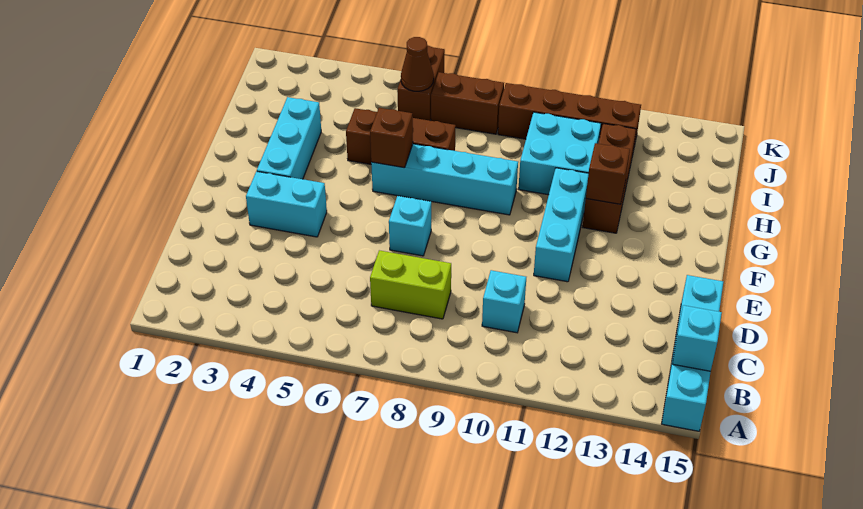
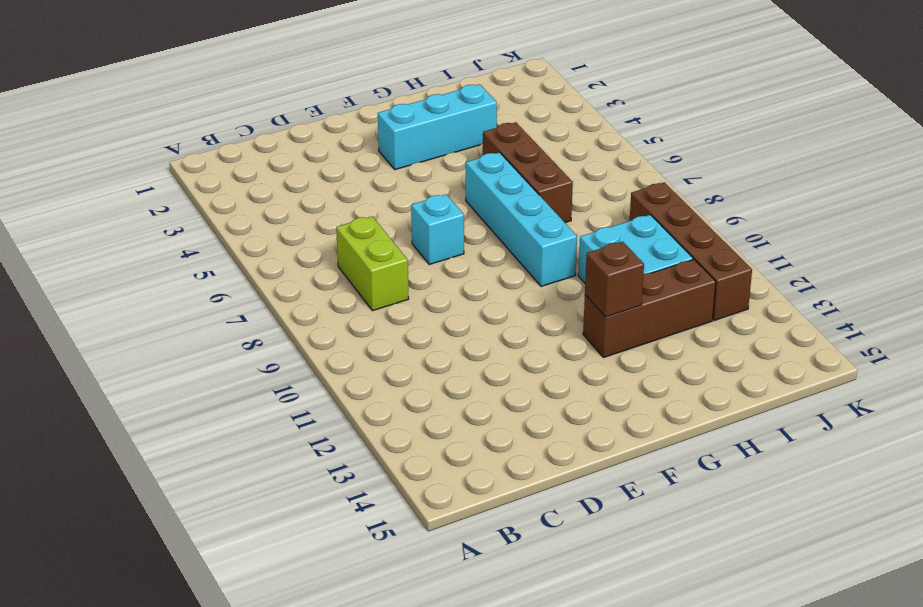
none -> cyan 1x4 brick [662,275,723,431]
none -> cyan 1x1 brick [482,270,526,333]
none -> cyan 1x2 brick [246,171,327,237]

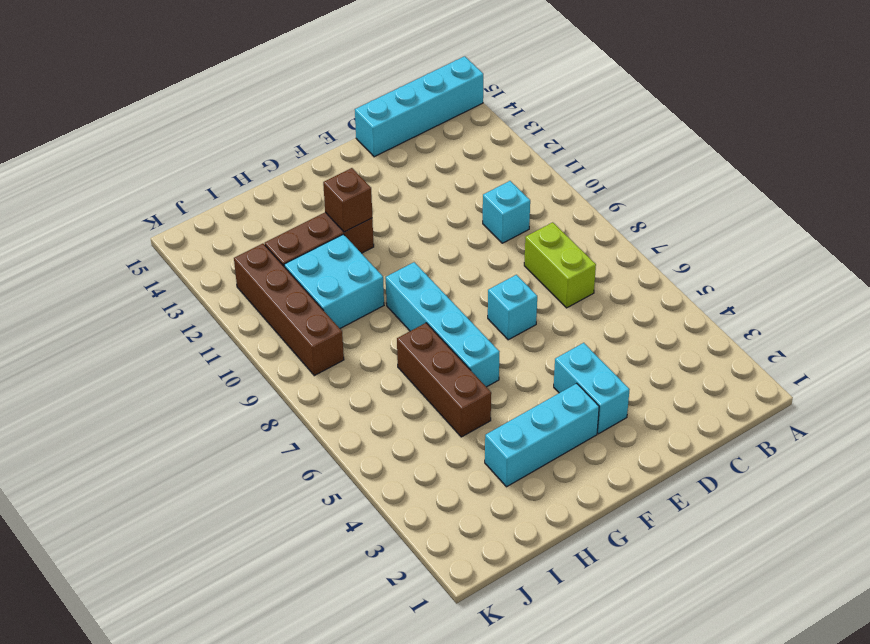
none -> cyan 1x3 brick [534,168,589,282]
none -> brown 1x2 brick [397,45,445,120]
none -> brown 1x2 brick [431,72,504,134]

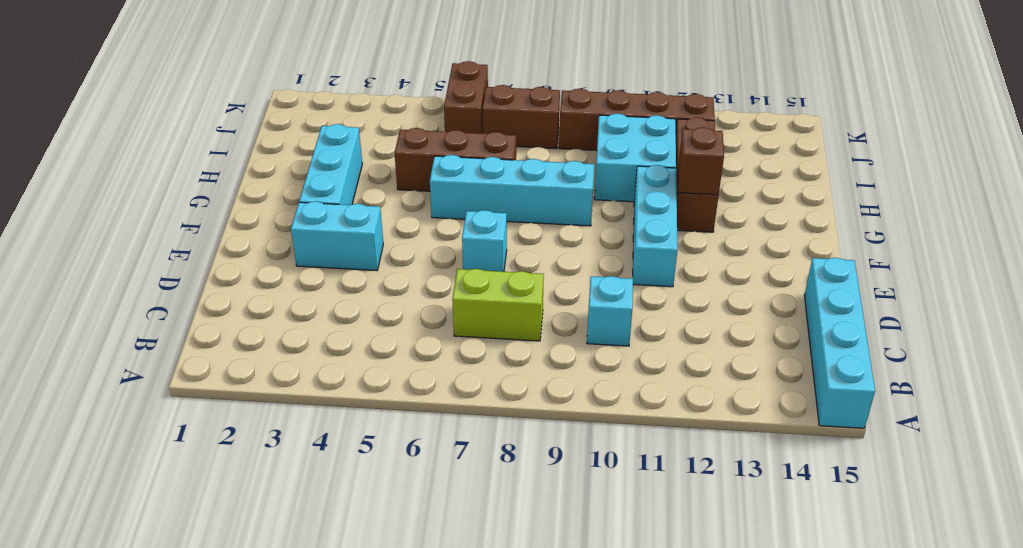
none -> cyan 1x1 brick [672,305,722,371]
none -> brown 1x1 brick [370,108,413,168]
none -> brown 1x1 cone [401,37,434,91]

